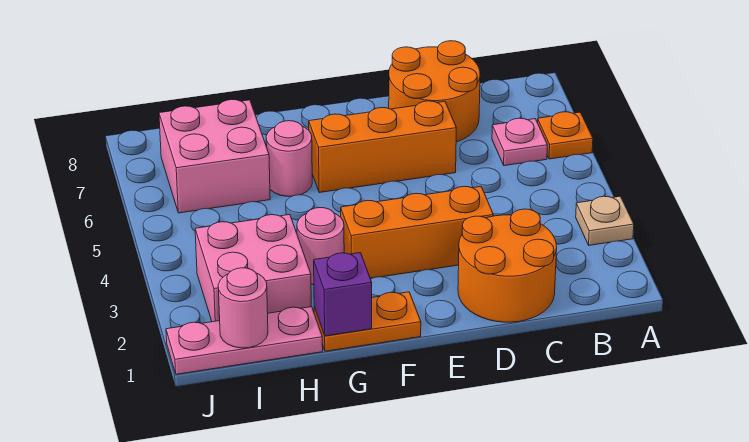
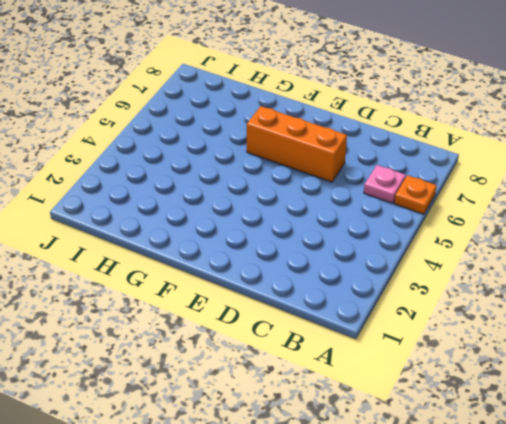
none -> tan 1x1 plate [576,196,634,245]
none -> orange 2x2 round brick [458,209,557,322]
none -> orange 2x2 round brick [389,41,480,142]

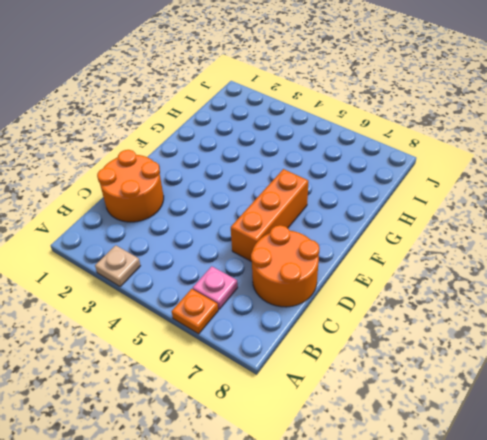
none -> orange 1x3 brick [341,186,493,278]
none -> orange 1x2 plate [314,292,421,351]
none -> pink 1x1 round brick [297,208,344,285]

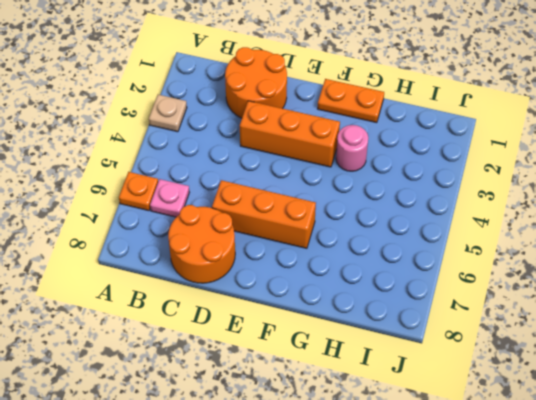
none -> pink 1x1 round brick [266,121,312,196]
none -> pink 1x3 plate [166,307,323,374]
none -> pink 2x2 brick [195,215,311,322]

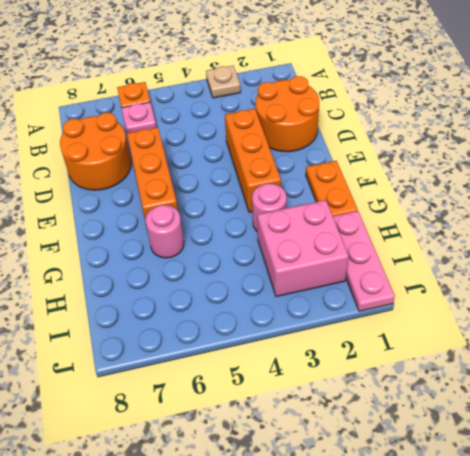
none -> pink 2x2 brick [159,100,270,213]
none -> purple 1x1 brick [314,253,372,336]
none -> pink 1x1 round brick [218,268,268,348]

